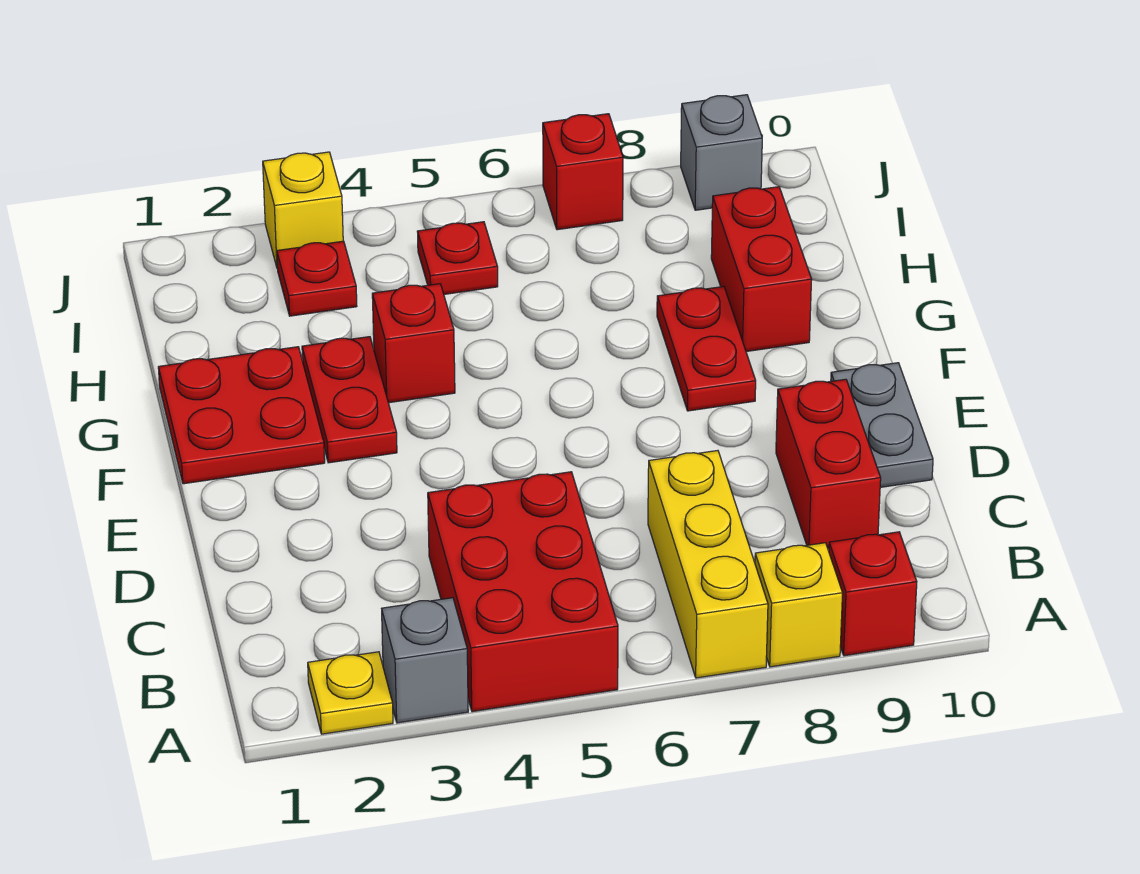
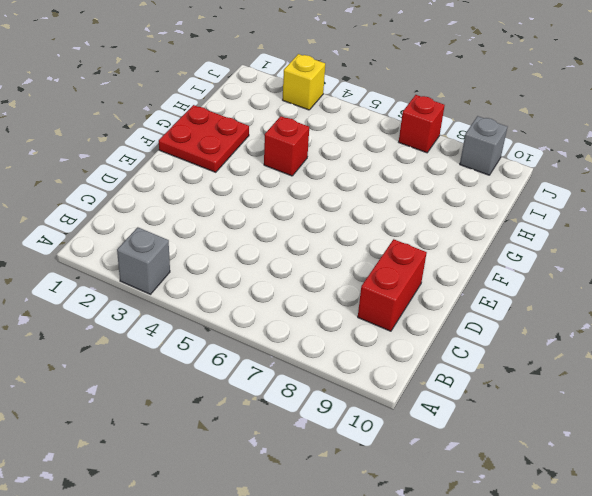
none -> yellow 1x1 plate [308,652,393,734]
none -> red 2x3 brick [428,472,618,712]
none -> yellow 1x3 brick [648,451,768,678]

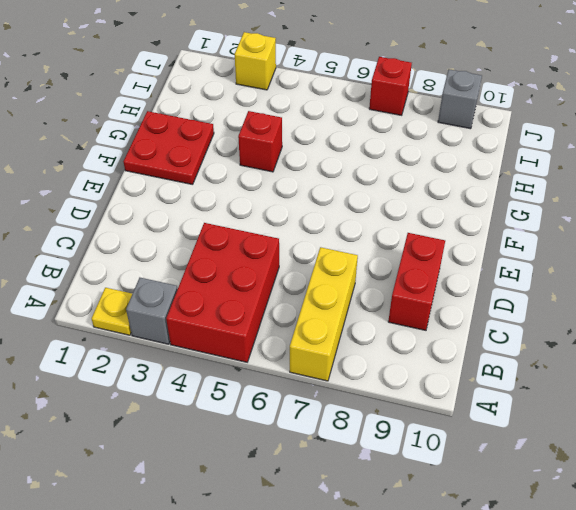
none -> yellow 1x1 brick [755,543,843,667]
none -> red 1x1 brick [829,532,917,656]
none -> grey 1x2 plate [831,363,933,487]

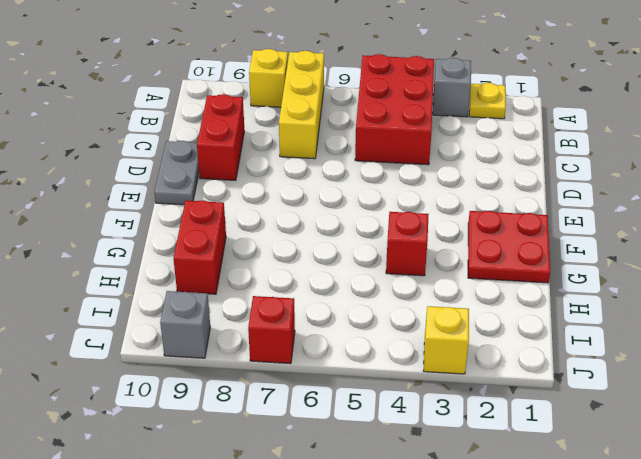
none -> red 1x1 brick [829,532,917,656]
none -> red 1x2 plate [302,337,397,463]
none -> red 1x2 plate [657,286,756,411]

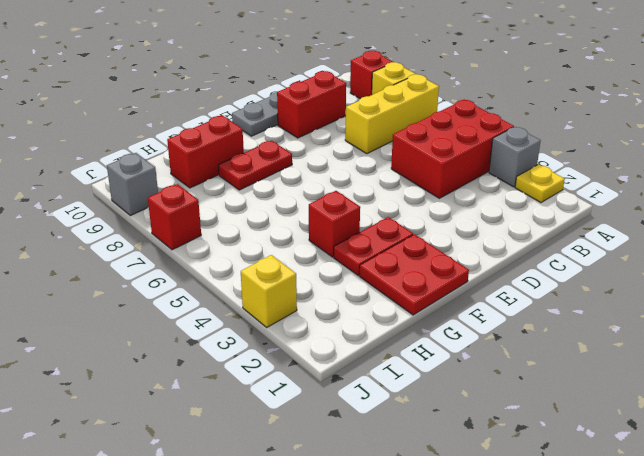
none -> red 1x1 plate [277,241,357,316]
none -> red 1x1 plate [417,222,498,294]

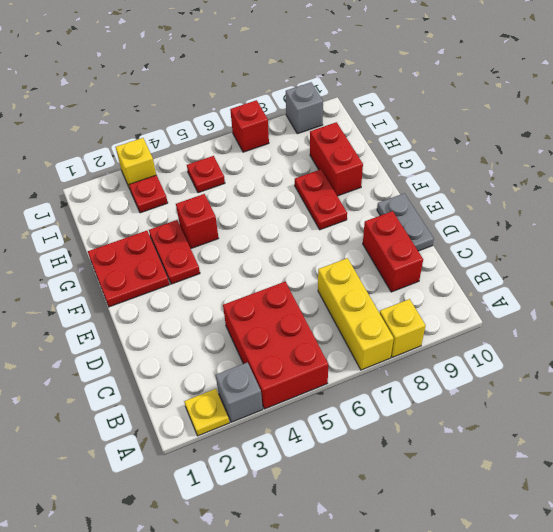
none -> red 1x1 brick [829,532,917,656]

